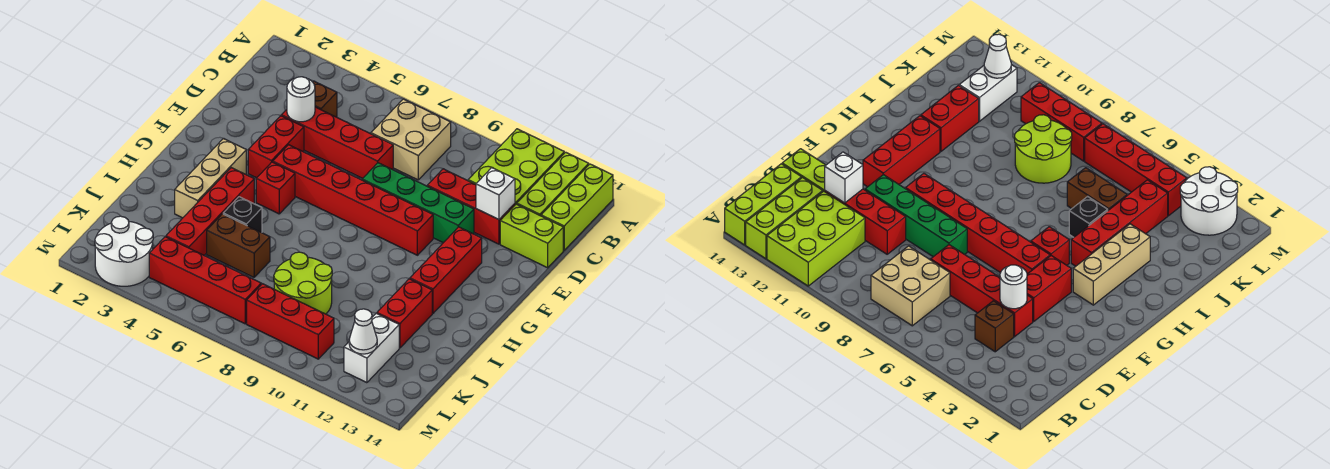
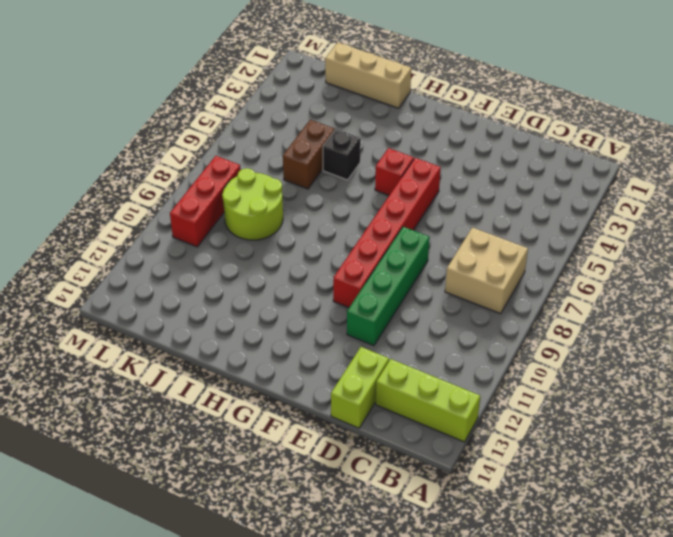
tan 1x3 brick [325,42,411,108] -> tan 1x3 brick moved to [175,139,246,218]
none -> lime 2x3 brick [468,129,564,205]
none -> lime 1x3 brick [541,164,613,250]
none -> brown 1x1 brick [313,81,337,117]

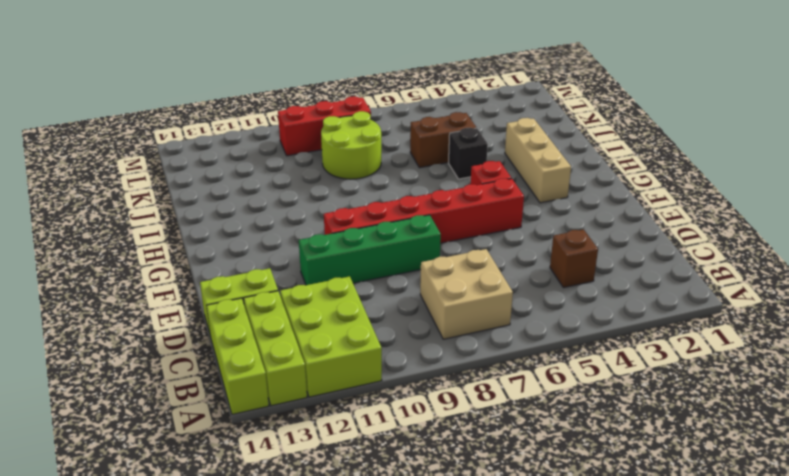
none -> red 1x4 brick [281,107,393,178]
none -> red 1x3 brick [427,169,515,244]
none -> red 1x2 brick [248,116,304,178]

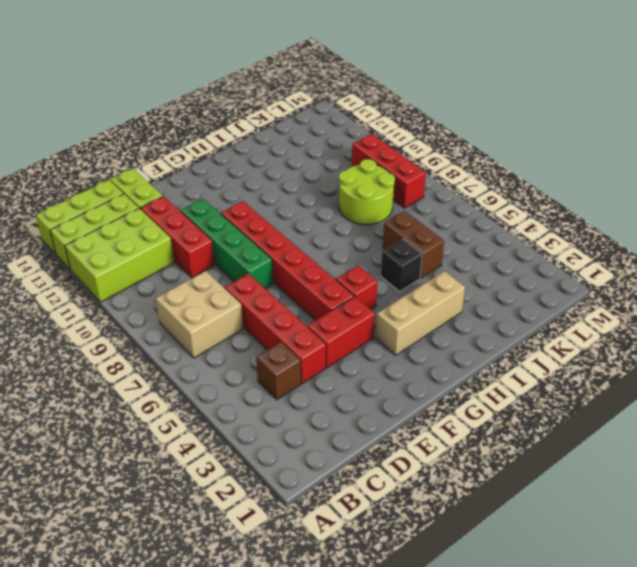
none -> red 1x3 brick [410,227,482,313]
none -> red 1x4 brick [166,168,254,255]
none -> red 1x2 brick [377,279,432,348]

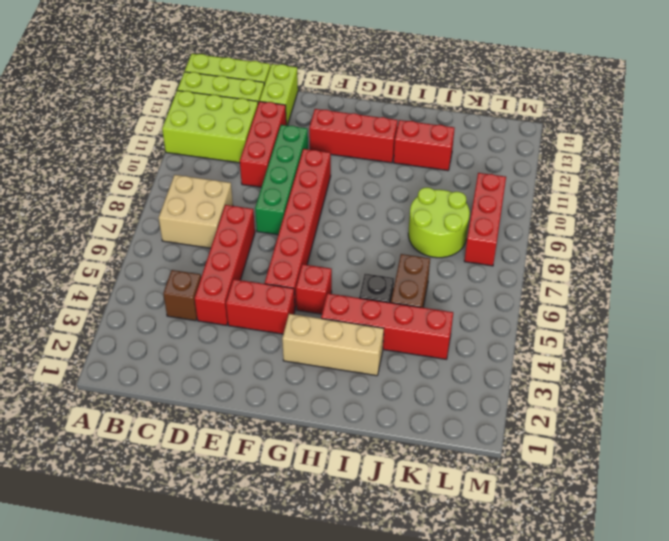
none -> white 1x2 brick [344,313,399,383]
none -> white 2x2 round brick [95,216,153,286]
none -> red 1x4 brick [149,237,261,324]

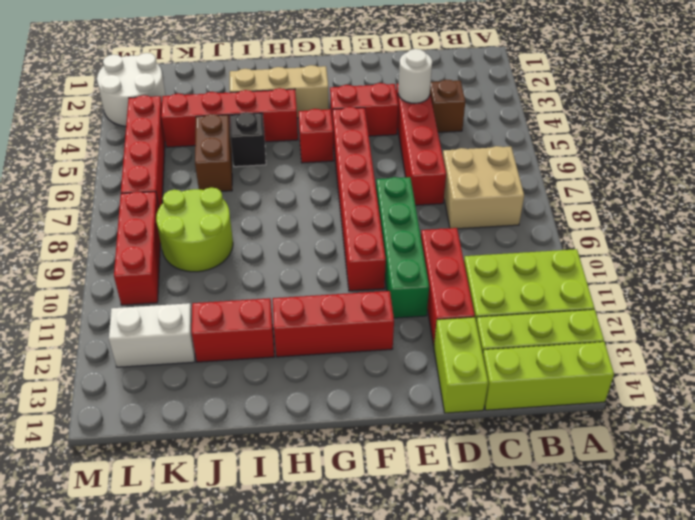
none -> white 1x1 brick [476,168,515,220]
none -> white 1x1 cone [349,309,377,354]

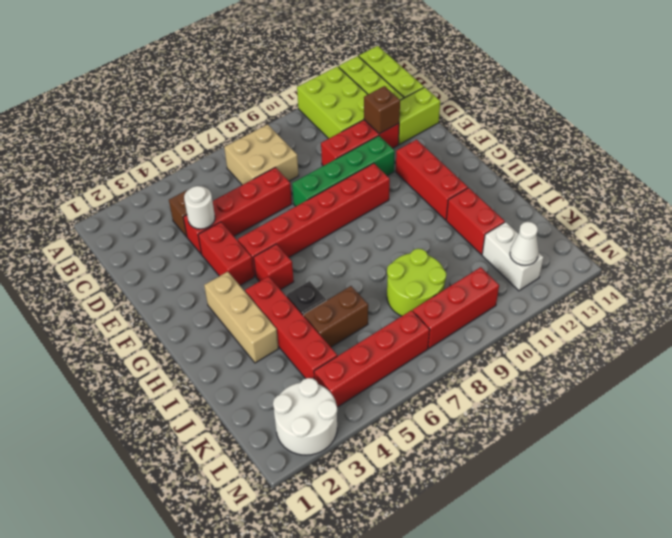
brown 1x1 brick [364,86,400,134] -> white 1x1 brick [476,168,515,220]

